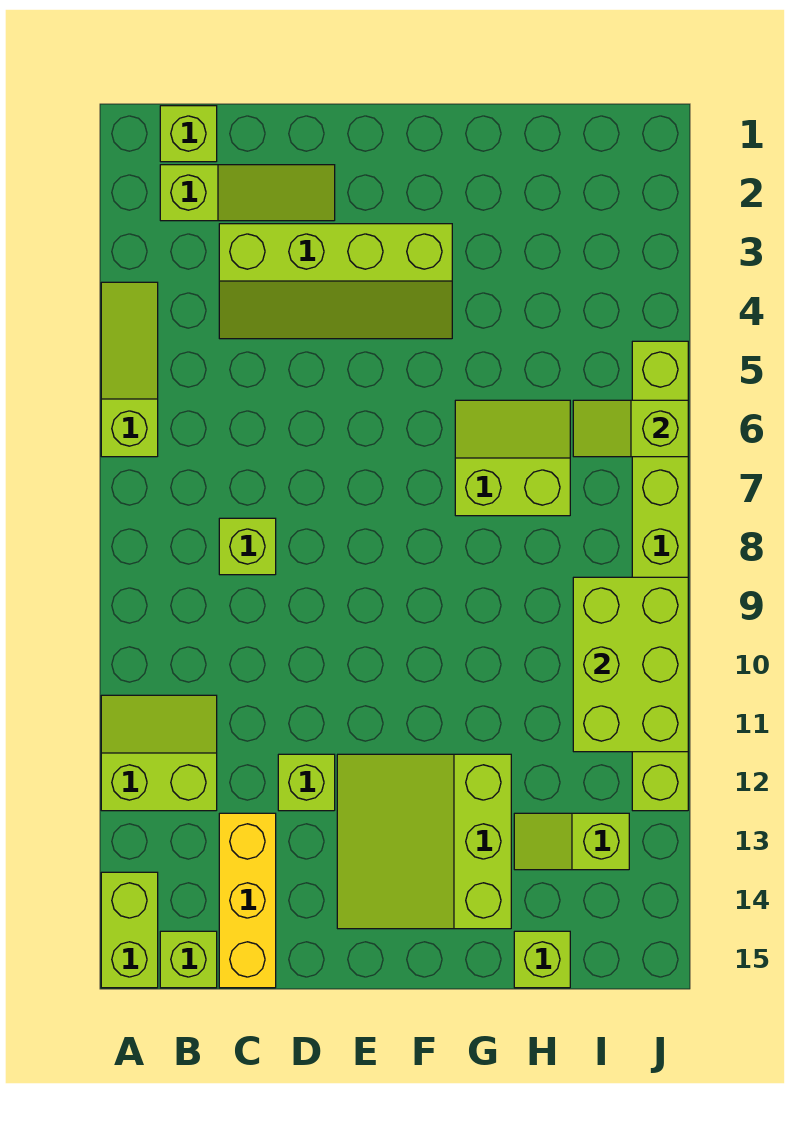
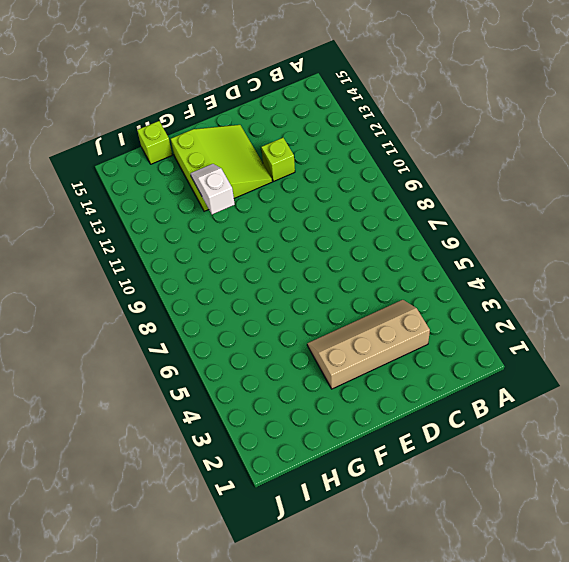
tan 2x4 slope [307,300,430,389] -> lime 2x4 slope [219,224,452,339]
white 1x2 slope [191,164,235,214] -> none
none -> lime 1x3 slope [101,282,158,457]
none -> lime 2x2 slope [101,695,217,811]
none -> lime 1x2 brick [101,872,158,988]

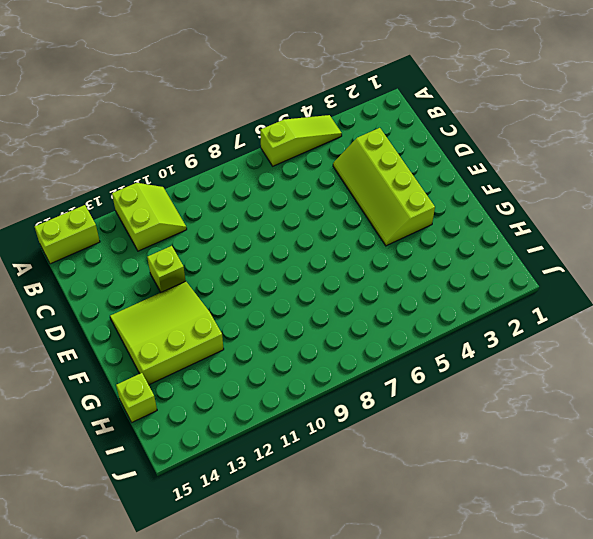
none -> lime 1x1 brick [160,106,217,162]
none -> lime 1x3 slope [160,165,335,221]
none -> lime 1x1 brick [160,931,217,988]

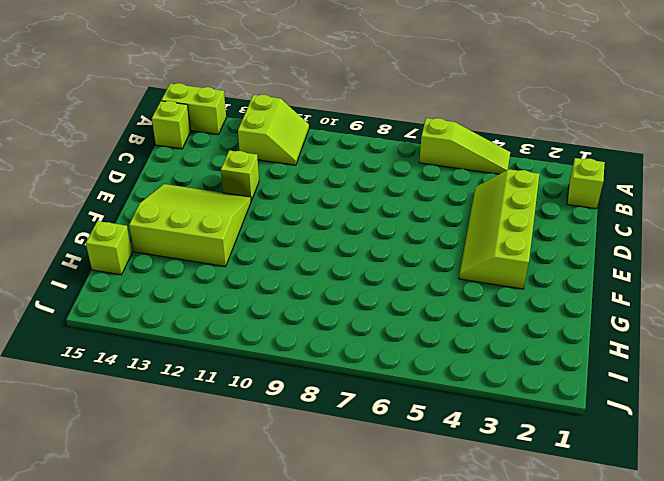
none -> lime 1x3 slope [160,165,335,221]
none -> lime 1x1 brick [219,518,276,575]
none -> yellow 1x3 brick [219,813,276,988]

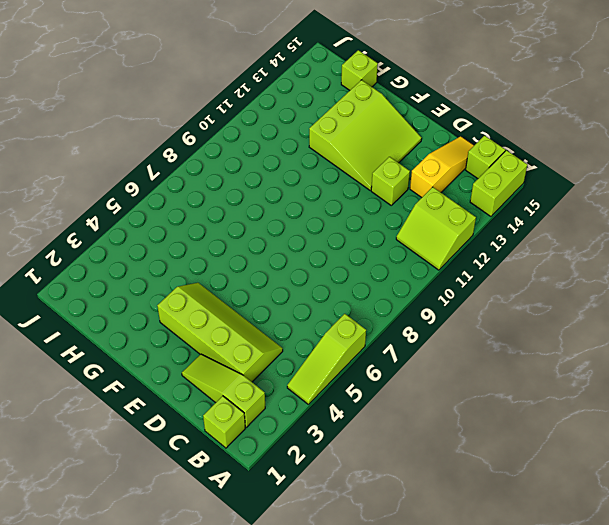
yellow 1x3 slope [410,136,474,198] -> yellow 1x3 brick [219,813,276,988]
none -> lime 1x1 brick [219,518,276,575]
none -> lime 2x2 slope [455,400,570,516]
none -> lime 1x2 slope [514,813,629,870]

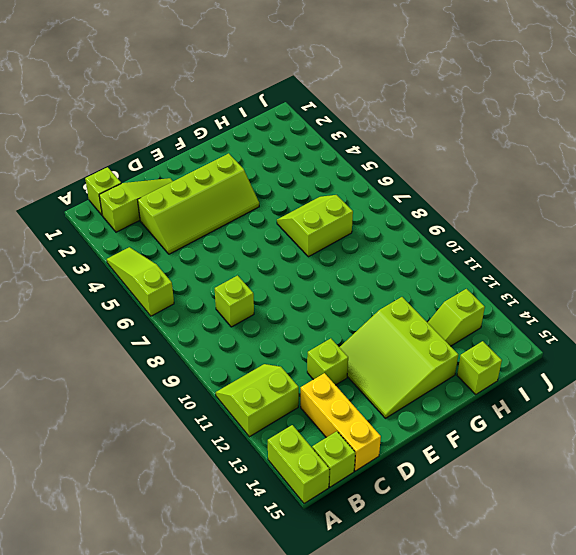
none -> lime 1x8 brick [632,341,688,811]
none -> lime 1x2 slope [573,400,688,457]
none -> lime 2x3 brick [573,577,688,752]

